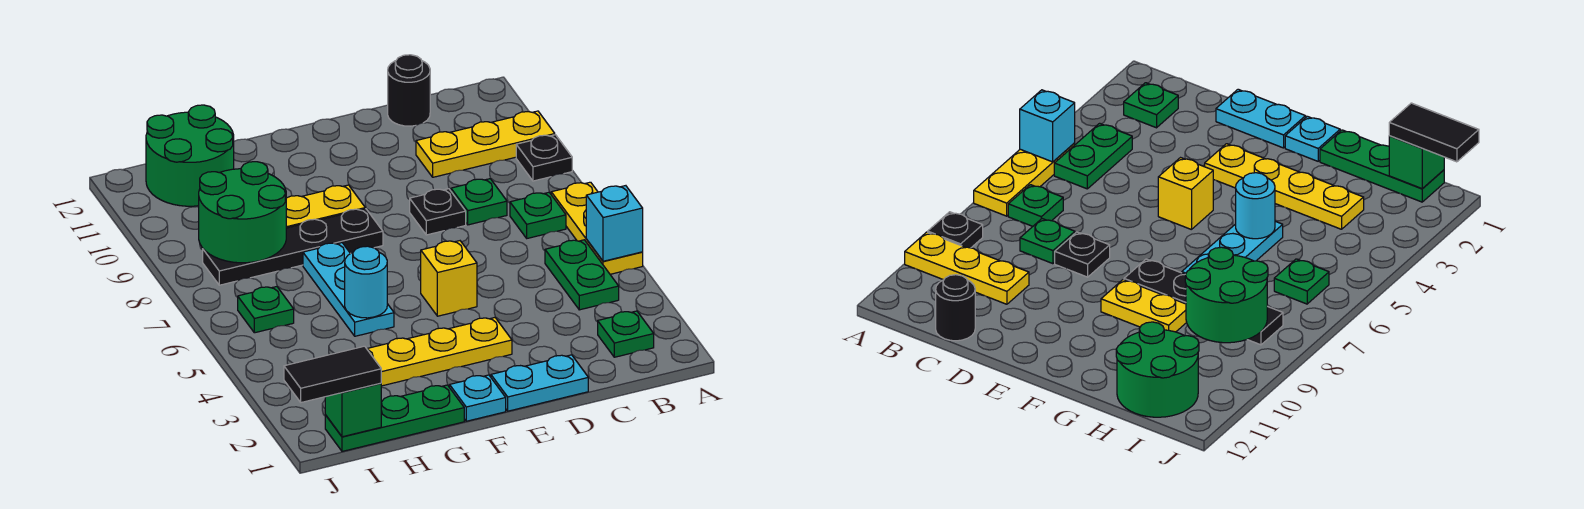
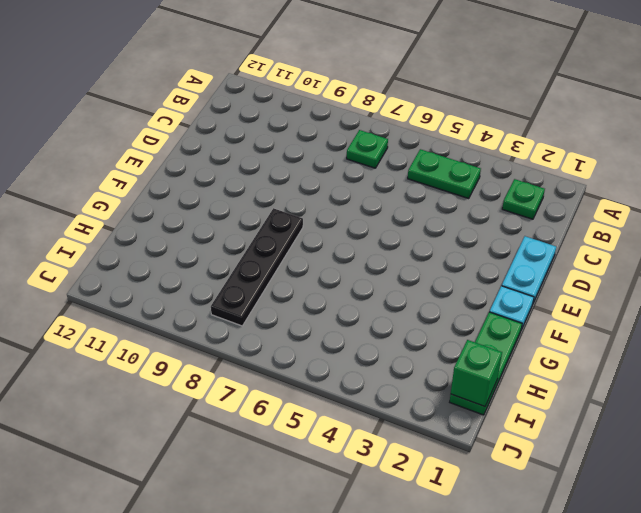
none -> yellow 1x3 plate [551,182,643,274]
none -> black 1x1 plate [516,135,572,181]
none -> yellow 1x3 plate [416,111,555,177]

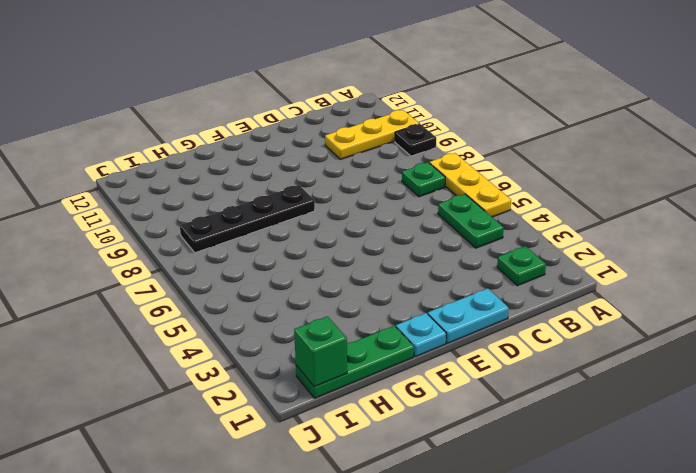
none -> green 1x1 plate [451,179,507,225]
none -> black 1x1 round brick [388,55,430,126]
none -> black 1x1 plate [410,189,466,235]

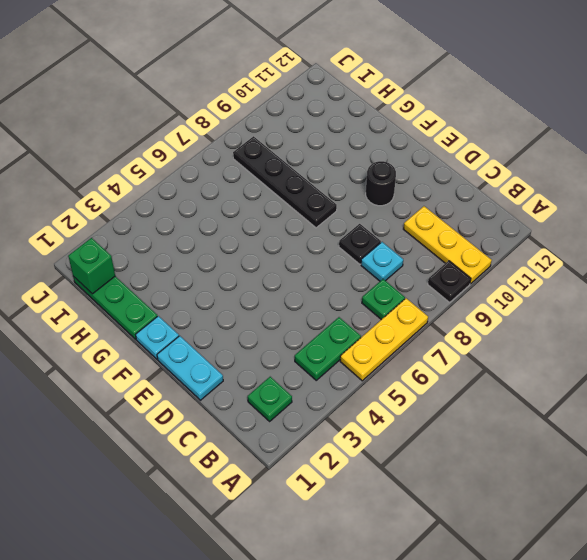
cyan 1x1 plate [361,242,403,281] -> green 1x1 plate [451,179,507,225]
black 1x1 round brick [366,161,396,206] -> black 1x1 round brick moved to [388,55,430,126]
none -> yellow 1x4 plate [367,318,512,386]
none -> yellow 1x1 brick [421,241,477,316]
none -> yellow 1x2 plate [286,185,365,228]

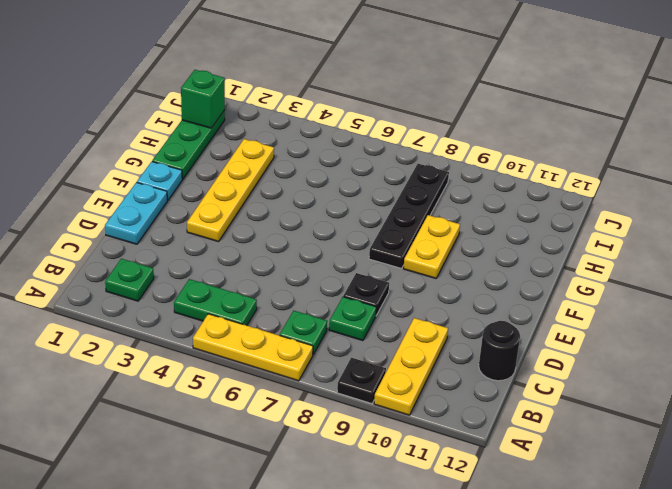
none -> yellow 1x1 brick [421,241,477,316]
none -> cyan 1x3 plate [303,243,394,336]
none -> green 2x2 round brick [146,105,234,206]

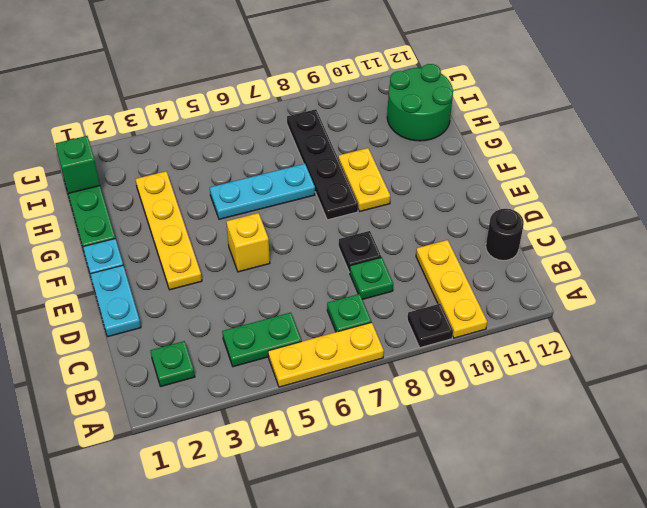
none -> green 1x1 plate [238,287,294,333]
none -> cyan 1x1 brick [586,186,643,261]
none -> cyan 1x1 round brick [345,246,387,318]

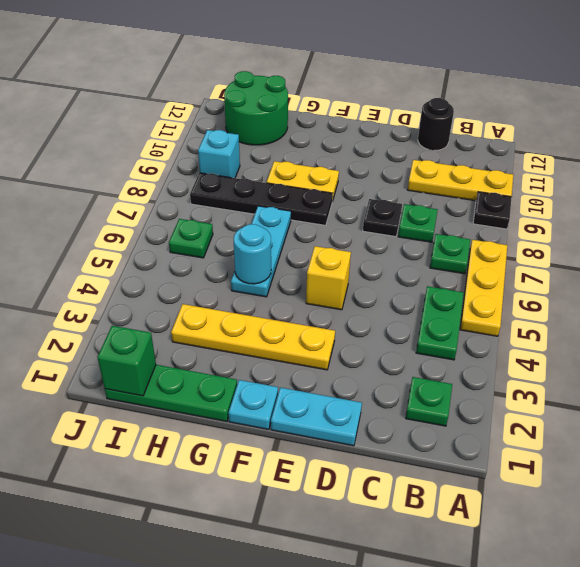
cyan 1x1 brick [198,130,240,178] -> cyan 1x1 brick moved to [586,186,643,261]
none -> green 2x2 round brick [199,162,286,263]
none -> black 1x2 tile [284,346,381,402]

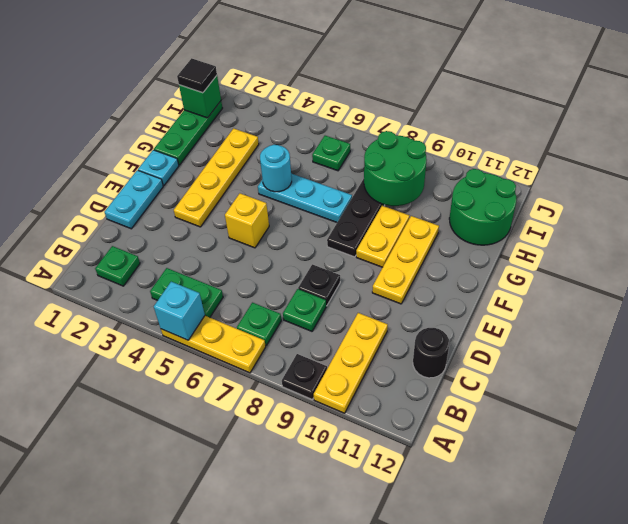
yellow 1x3 plate [372,216,439,304] -> none
black 1x1 tile [177,58,217,93] -> black 1x2 tile [284,346,381,402]

